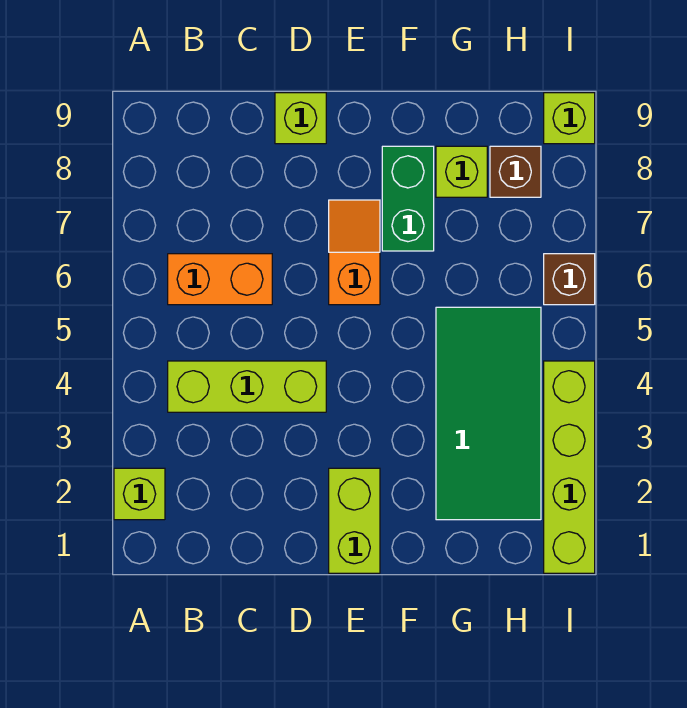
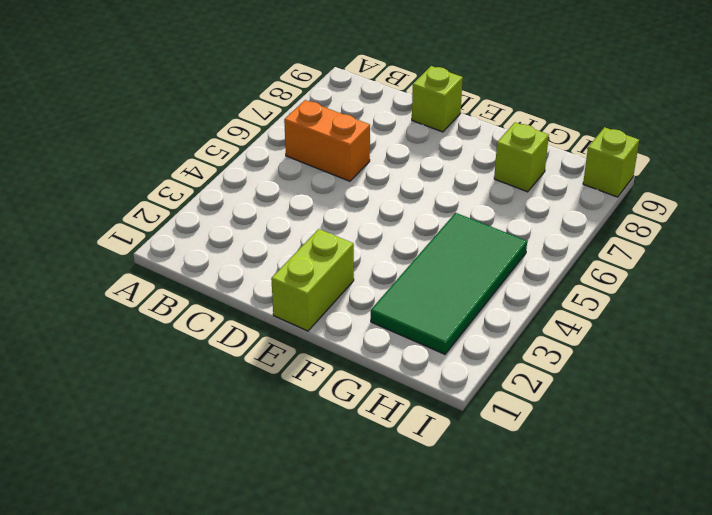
none -> lime 1x1 brick [114,468,165,520]
none -> lime 1x3 brick [168,361,326,412]
none -> orange 1x2 slope [329,200,380,305]

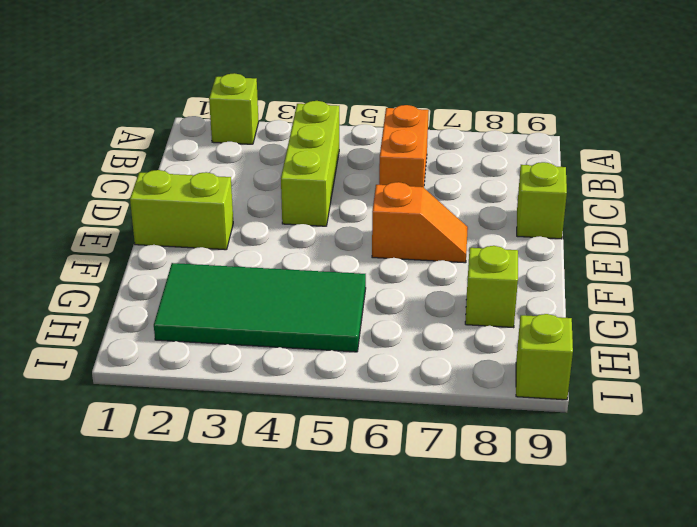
none -> green 1x2 brick [382,146,434,251]
none -> brown 1x1 brick [490,146,541,197]
none -> lime 1x4 brick [544,361,595,573]

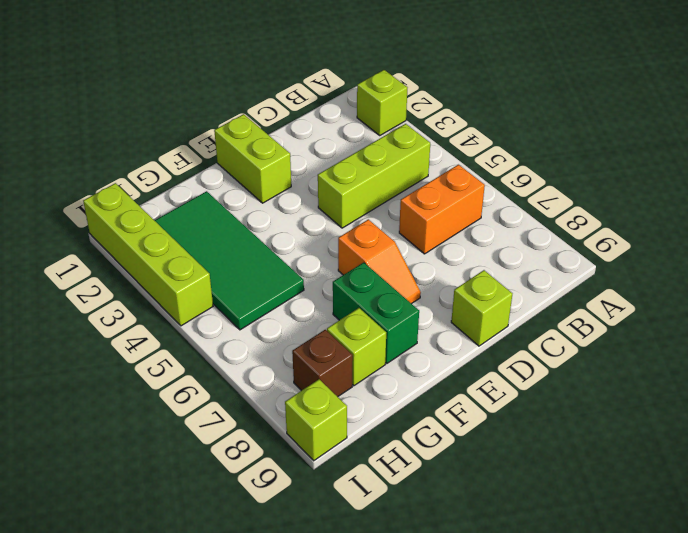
none -> brown 1x1 brick [544,254,595,305]

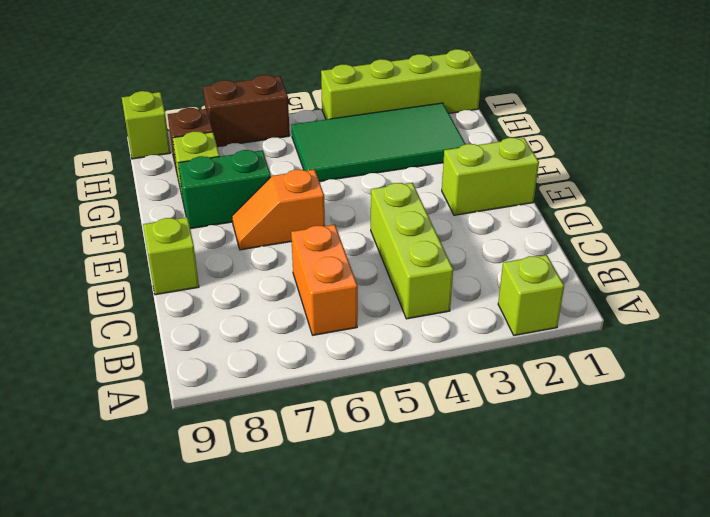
brown 1x2 brick [203,75,290,147] -> brown 1x1 brick [544,254,595,305]

